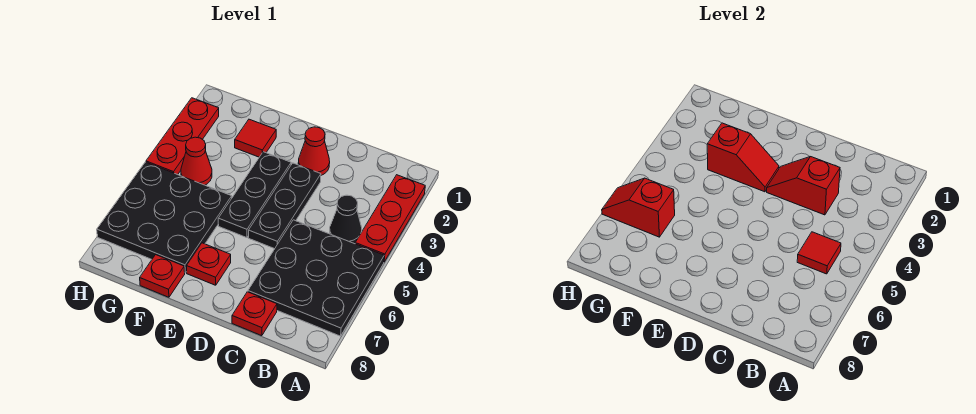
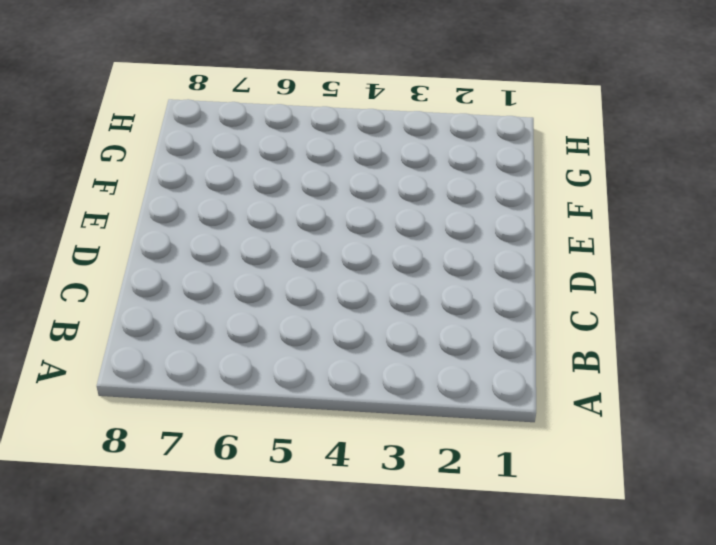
none -> red 1x3 plate [355,175,425,262]
none -> black 3x3 plate [248,220,384,336]
none -> black 1x1 cone [330,195,362,244]

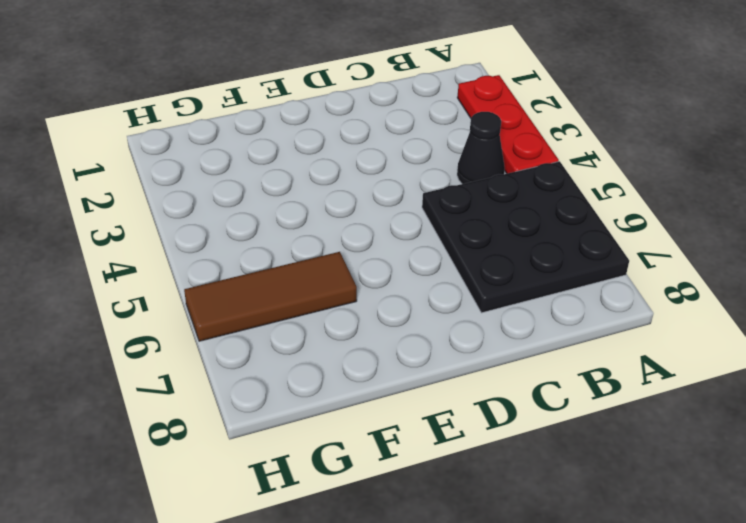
brown 1x3 tile [184,252,357,341] -> black 3x3 plate [97,162,232,273]
none -> red 1x1 plate [232,292,277,336]
none -> red 1x1 cone [298,127,330,175]
none -> black 1x3 plate [248,163,321,249]

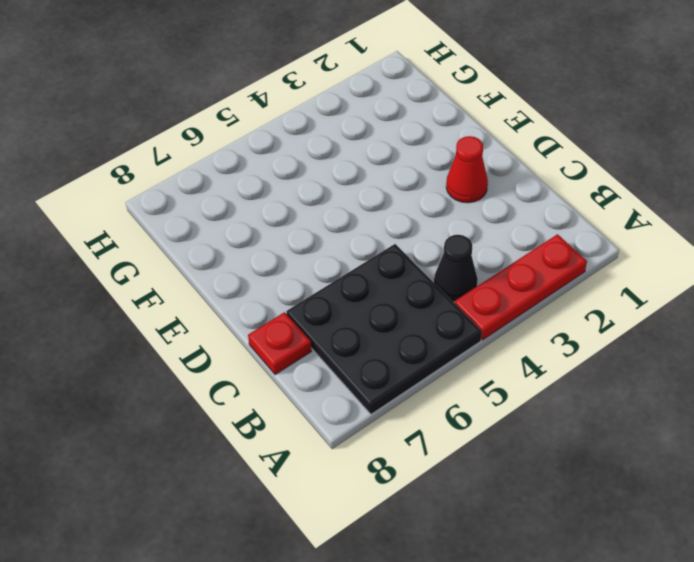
none -> black 1x3 plate [248,163,321,249]
none -> black 1x3 plate [218,152,291,238]
none -> red 1x1 plate [187,243,231,285]

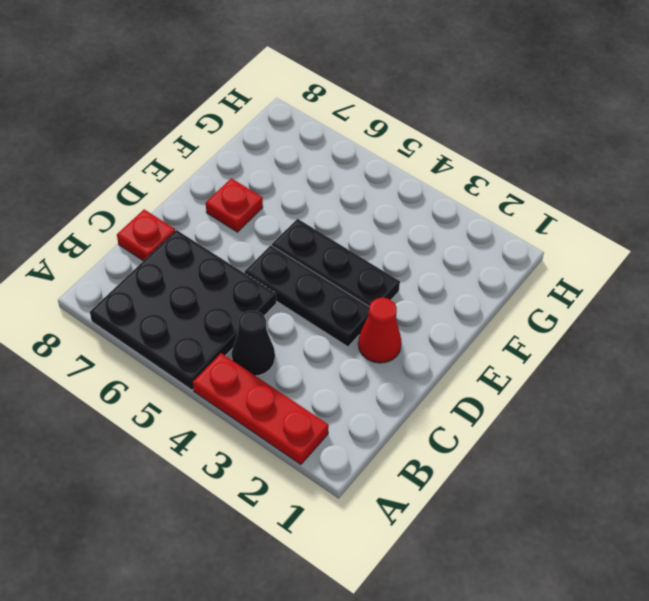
none -> red 1x1 tile [235,119,276,157]
none -> black 3x3 plate [97,162,232,273]
none -> red 1x1 plate [140,255,185,297]

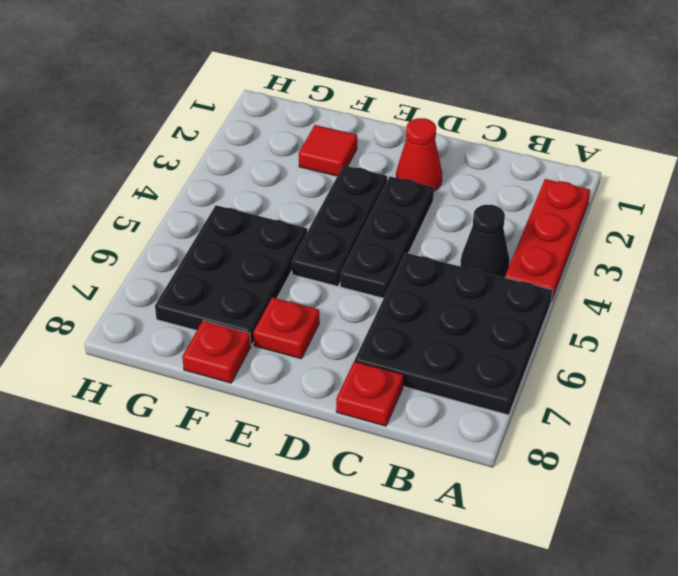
black 2x3 plate [155,205,307,345] -> black 3x3 plate [97,162,232,273]
none -> red 1x1 cone [181,137,212,185]
none -> red 1x3 plate [146,98,219,175]
none -> red 1x1 tile [797,232,841,274]

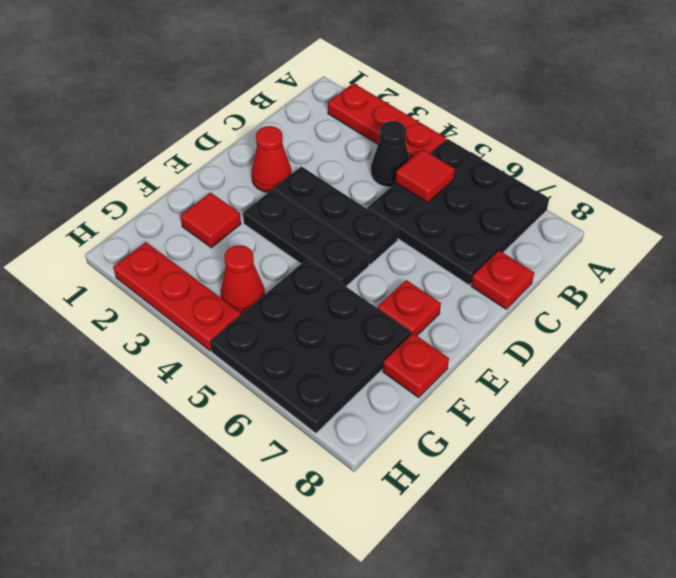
none -> red 1x2 slope [767,157,840,215]
none -> red 1x2 slope [707,123,779,192]
none -> red 1x2 slope [602,178,675,237]

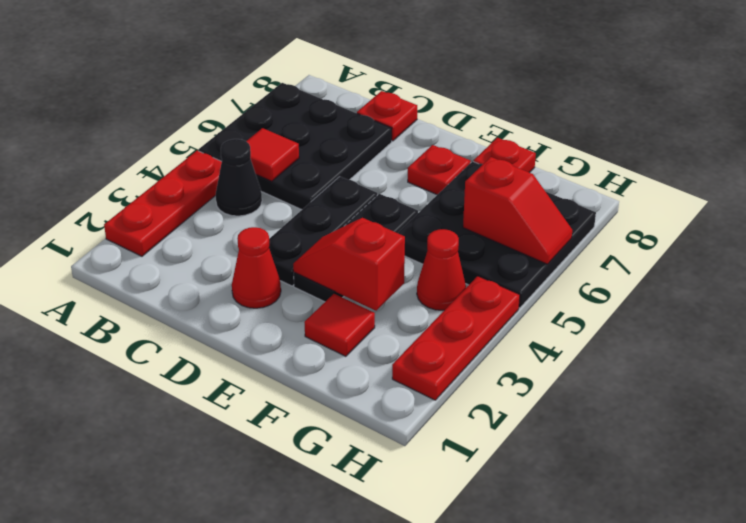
none -> red 1x2 slope [767,157,840,215]

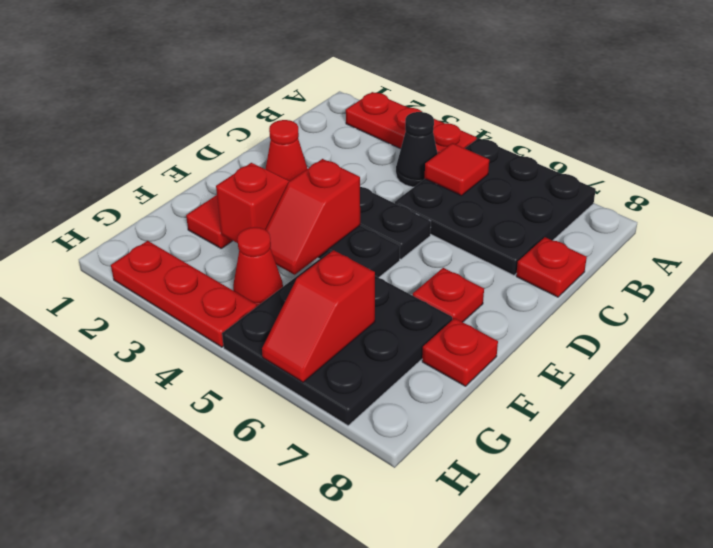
red 1x2 slope [265,159,360,275] -> red 1x2 slope moved to [767,157,840,215]

